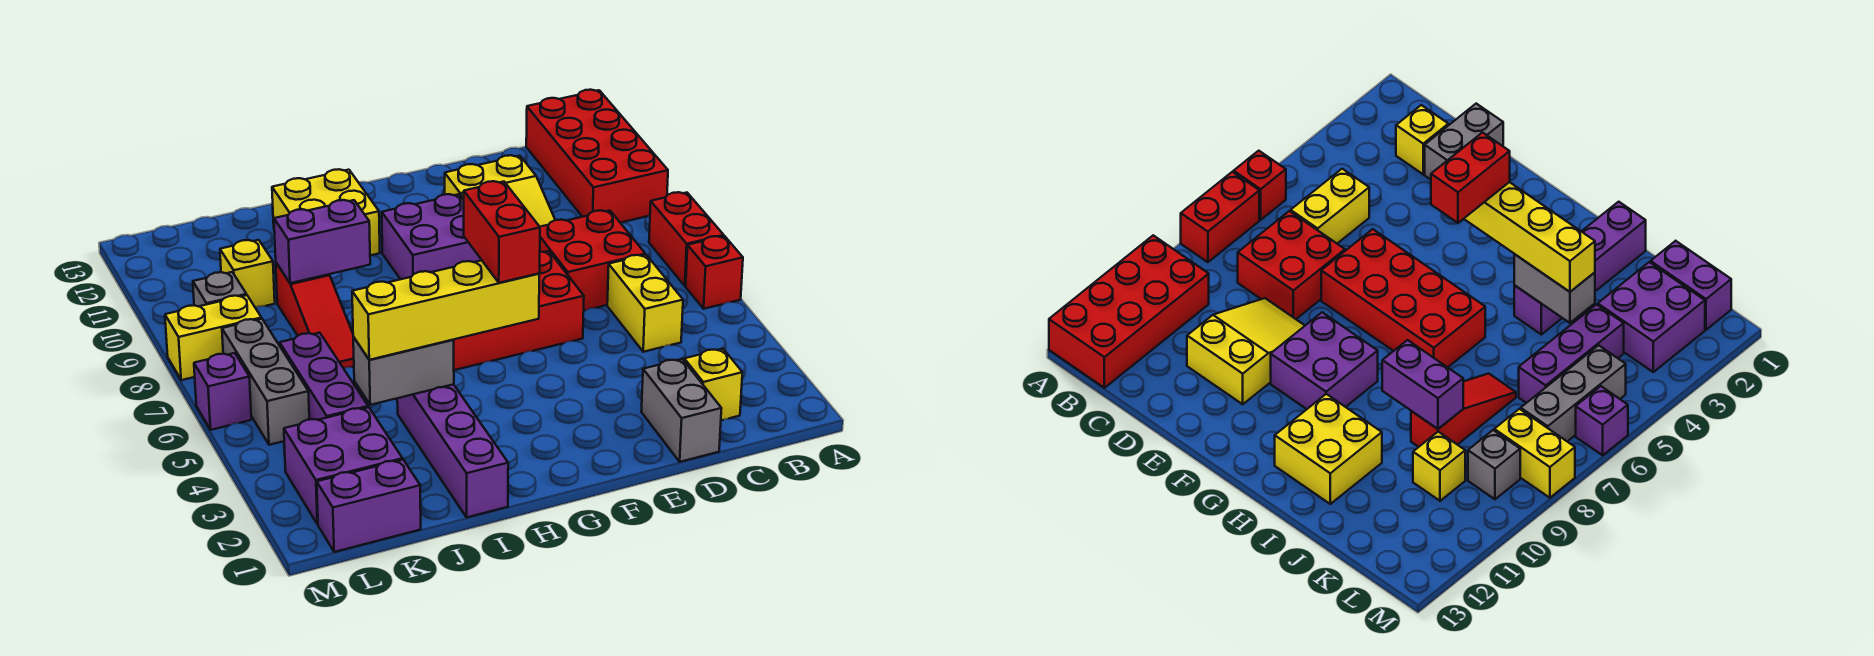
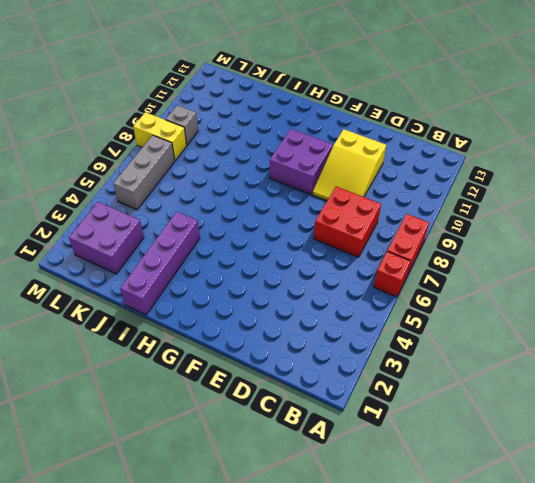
none -> red 2x4 brick [526,90,668,222]
none -> yellow 1x1 brick [684,349,742,420]
none -> yellow 1x2 brick [607,255,683,352]

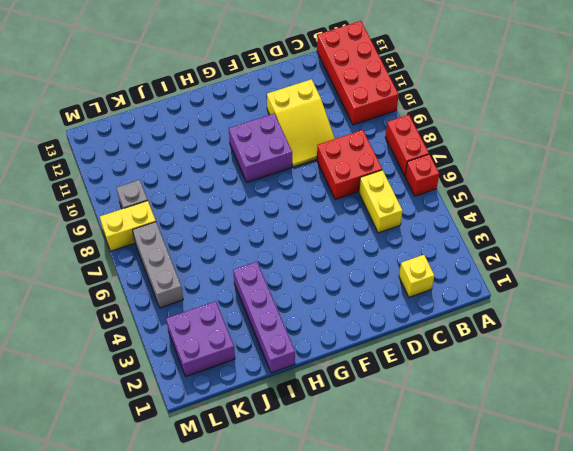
none -> grey 1x2 brick [641,359,722,462]
none -> red 2x4 brick [454,251,584,370]
none -> yellow 2x2 brick [272,169,380,255]

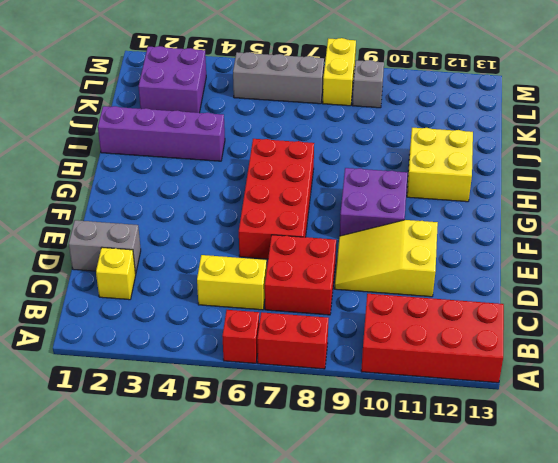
none -> red 1x3 slope [276,263,354,368]
none -> purple 1x2 brick [317,460,421,552]
none -> purple 1x3 brick [280,333,368,420]

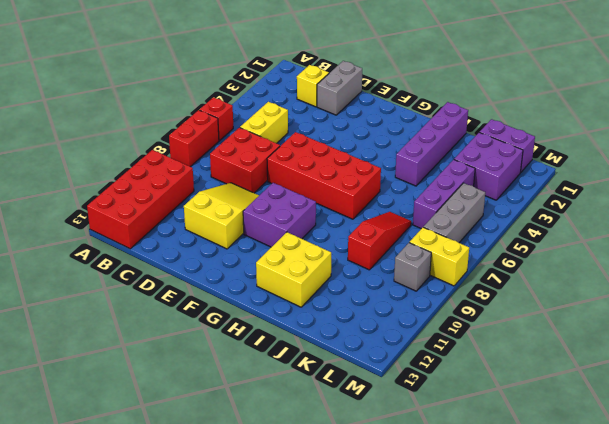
none -> yellow 1x1 brick [220,240,275,308]
none -> purple 1x1 brick [194,353,251,430]
none -> grey 1x2 brick [353,337,454,405]

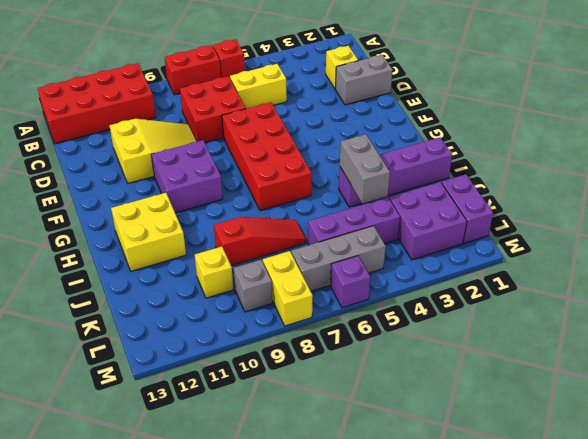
none -> purple 1x2 brick [274,200,370,283]
none -> yellow 1x4 brick [352,260,539,360]
none -> red 1x2 brick [464,181,540,283]

